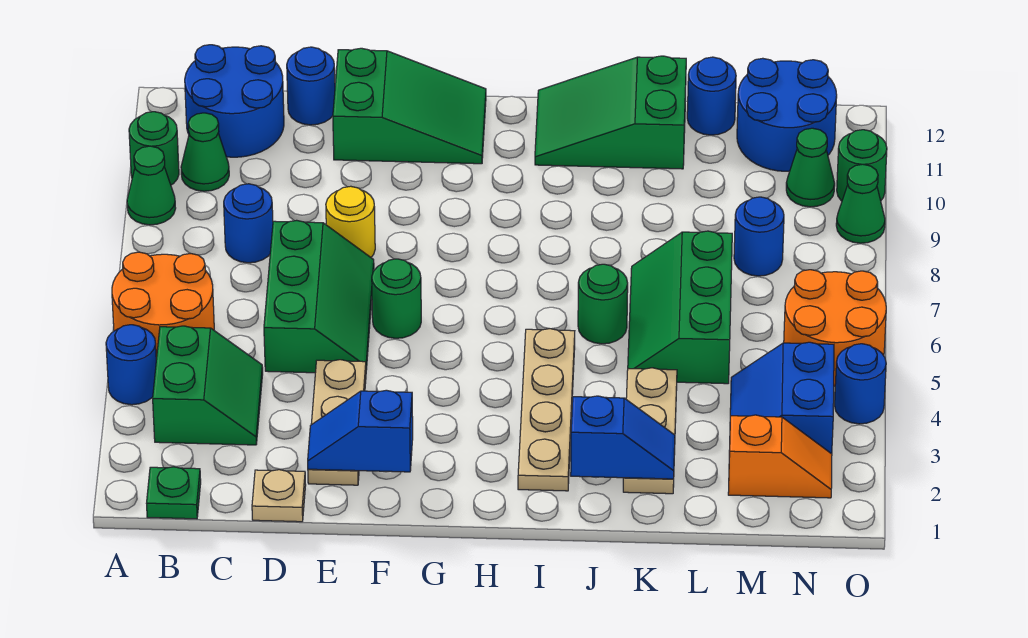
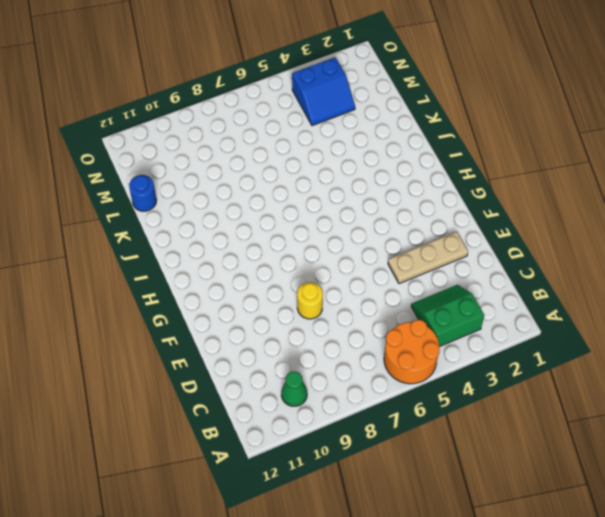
none -> blue 1x1 round brick [106,325,156,405]
none -> green 1x1 cone [127,146,176,225]
none -> green 1x1 round brick [129,112,179,185]
none -> green 1x1 plate [147,467,201,519]

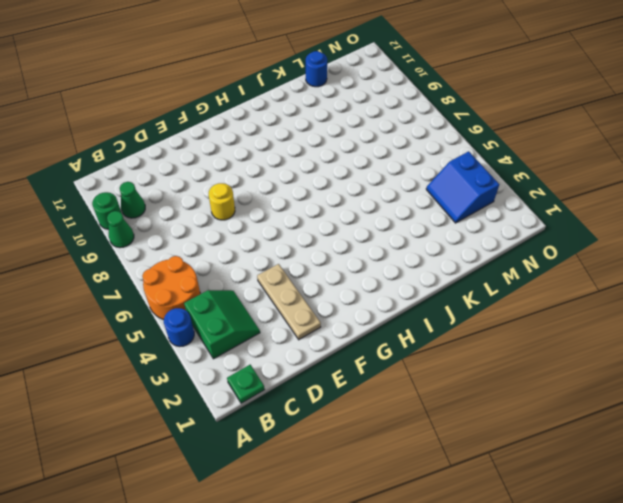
none -> blue 2x2 round brick [185,45,284,157]
none -> blue 1x1 round brick [224,184,273,263]
none -> tan 1x1 plate [252,470,306,522]
none -> green 2x3 slope [264,220,374,373]

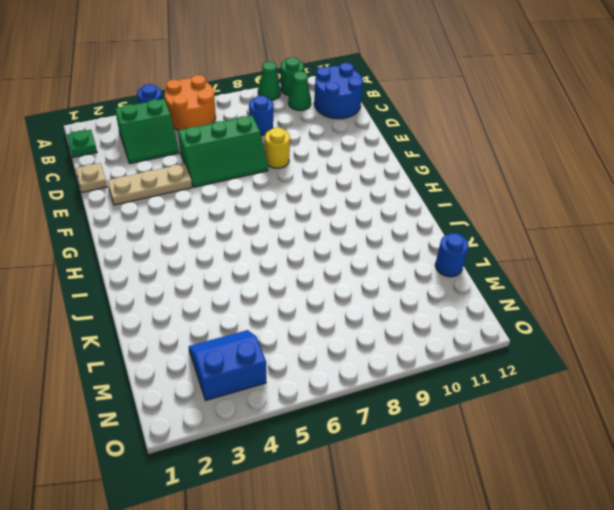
none -> blue 1x1 round brick [287,47,335,125]
none -> green 2x3 slope [333,48,486,164]
none -> green 1x1 round brick [372,259,421,338]
none -> tan 1x4 plate [518,329,575,491]

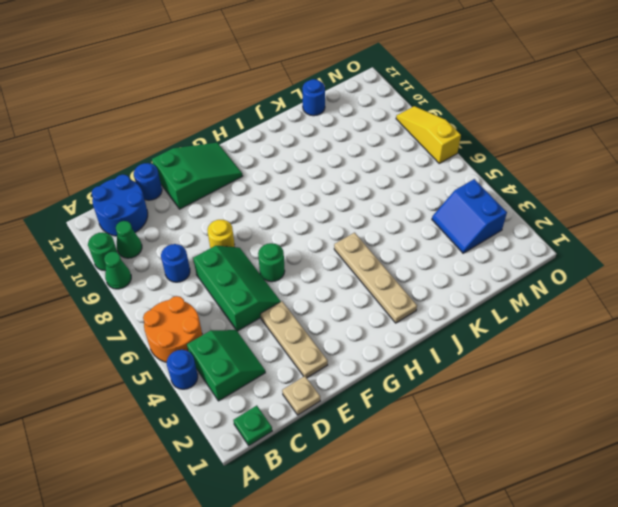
yellow 1x3 slope [396,106,461,163] -> green 1x1 cone [836,164,885,243]
none -> green 2x3 slope [535,56,686,169]
none -> green 1x1 round brick [578,264,628,344]
none -> tan 1x3 plate [623,368,677,494]
none -> green 2x3 slope [628,231,732,384]

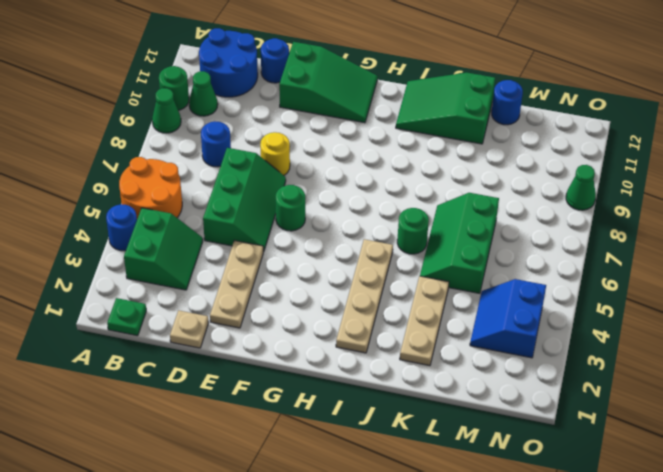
none -> orange 1x2 slope [728,415,832,498]
none -> blue 1x1 round brick [734,197,784,276]
none -> blue 2x2 round brick [737,58,837,171]
none -> orange 2x2 round brick [784,270,886,386]

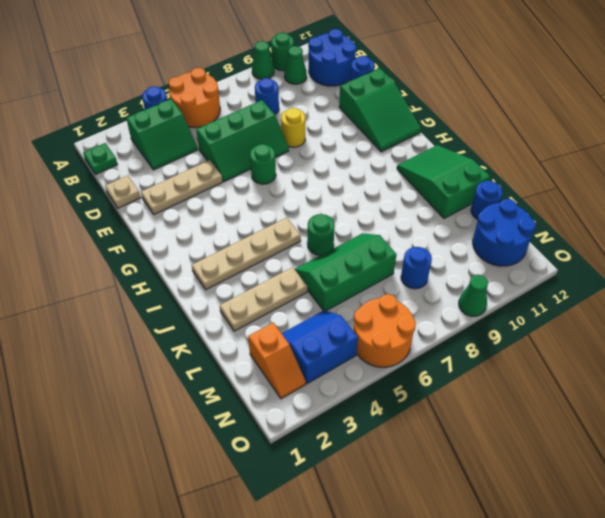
none -> green 1x1 cone [786,128,835,207]
none -> blue 1x1 round brick [835,344,886,424]
none -> green 1x1 round brick [837,130,887,201]
none -> blue 1x2 slope [308,390,413,472]

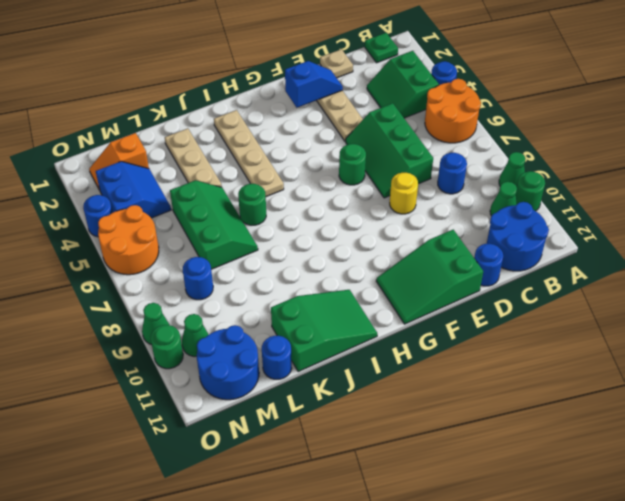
none -> blue 1x2 slope [571,396,675,479]

